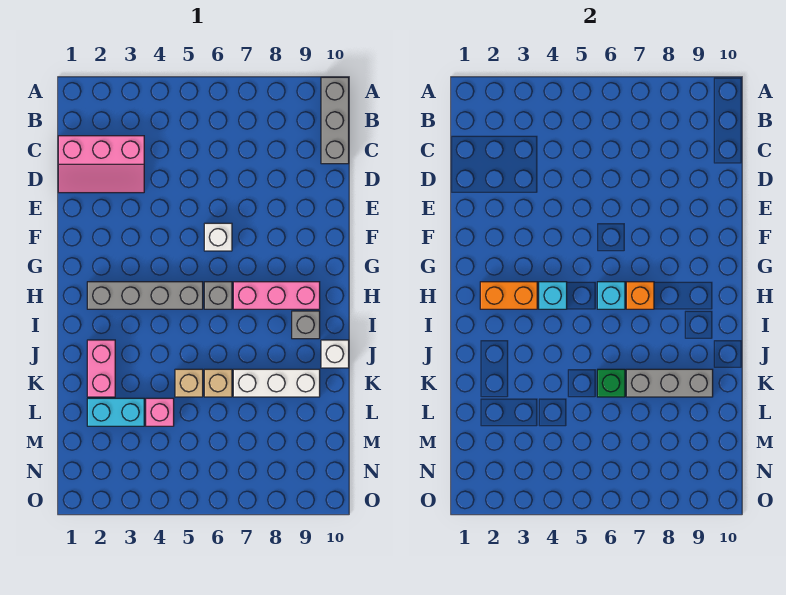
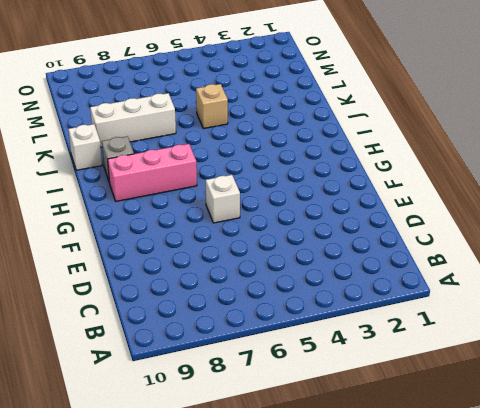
none -> grey 1x3 brick [321,77,349,164]
none -> pink 2x3 slope [58,136,144,193]
none -> grey 1x4 brick [87,282,203,309]

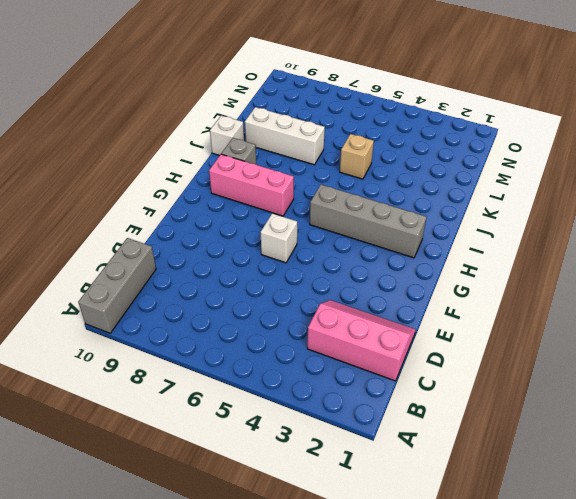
none -> grey 1x1 brick [204,282,232,309]
none -> pink 1x2 brick [87,340,115,397]
none -> tan 1x1 brick [204,369,232,397]

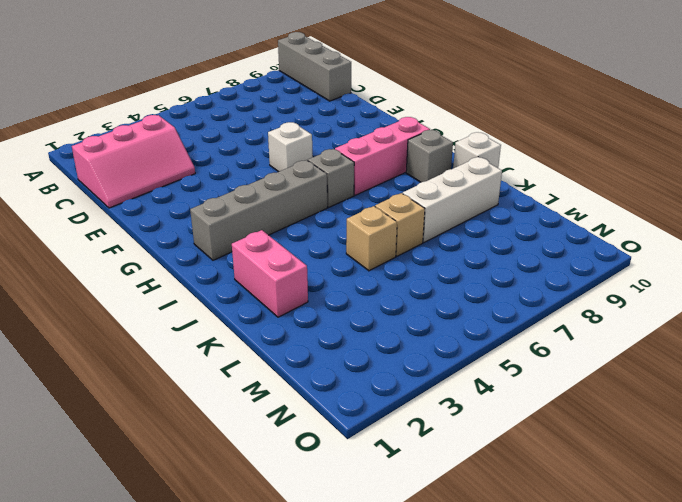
none -> cyan 1x2 brick [87,398,144,426]
none -> pink 1x1 brick [146,398,174,426]
none -> orange 1x2 brick [480,282,537,309]

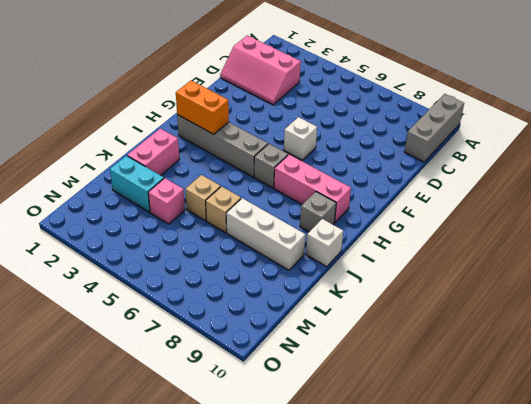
none -> cyan 1x1 brick [539,282,567,309]
none -> cyan 1x1 brick [597,282,625,309]
none -> orange 1x1 brick [626,282,654,309]

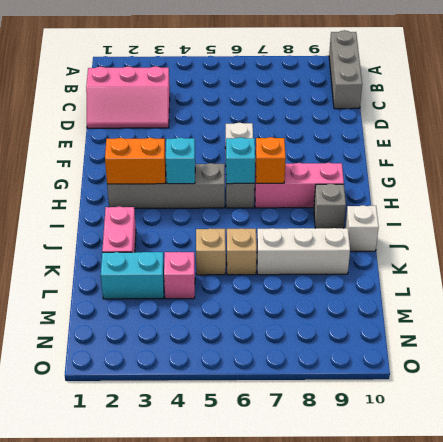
none -> green 1x1 brick [597,369,625,397]
none -> grey 1x3 brick [626,369,713,397]

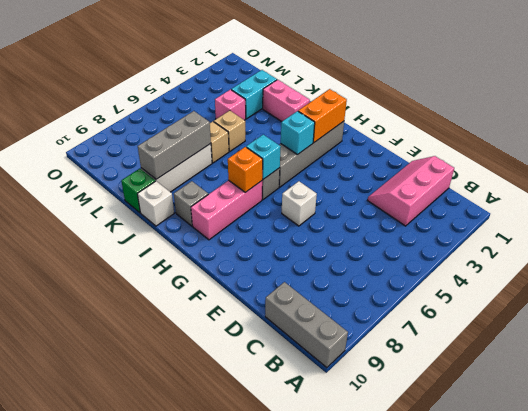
green 1x1 brick [121,169,155,213] -> green 1x1 brick moved to [597,369,625,397]

